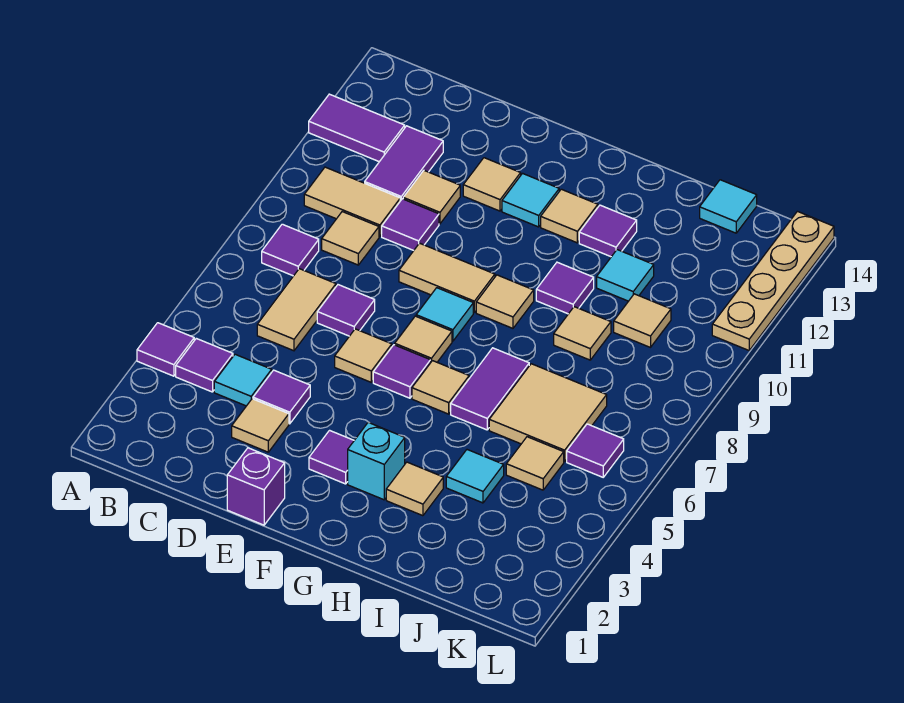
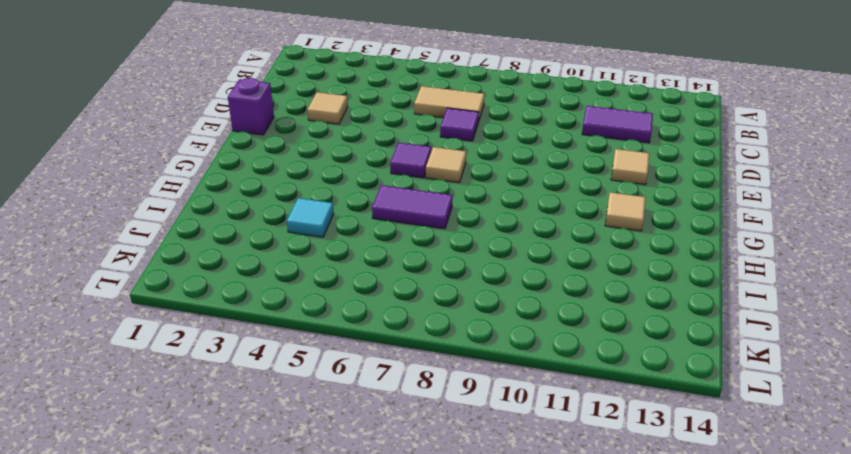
none -> purple 1x1 tile [137,323,194,376]
none -> purple 1x2 tile [309,94,405,162]
none -> purple 1x1 tile [176,338,233,392]
none -> purple 1x1 tile [262,224,319,276]

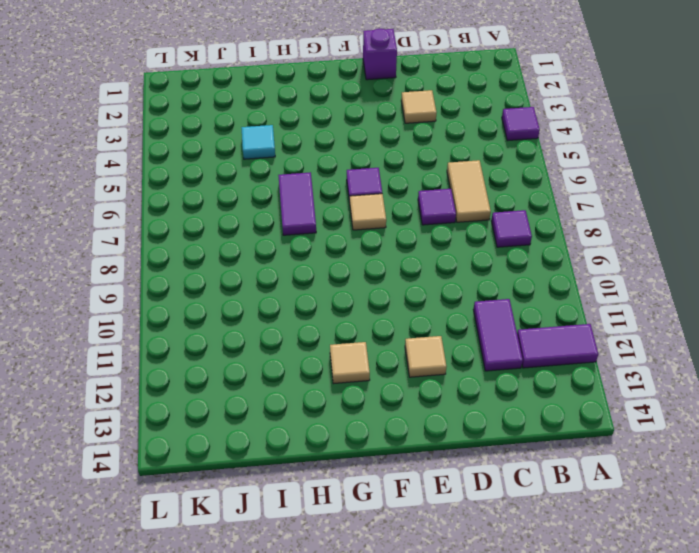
none -> purple 1x1 tile [176,338,233,392]
none -> tan 1x2 tile [304,167,400,237]
none -> cyan 1x1 tile [214,354,272,406]
none -> tan 1x1 tile [322,212,379,265]

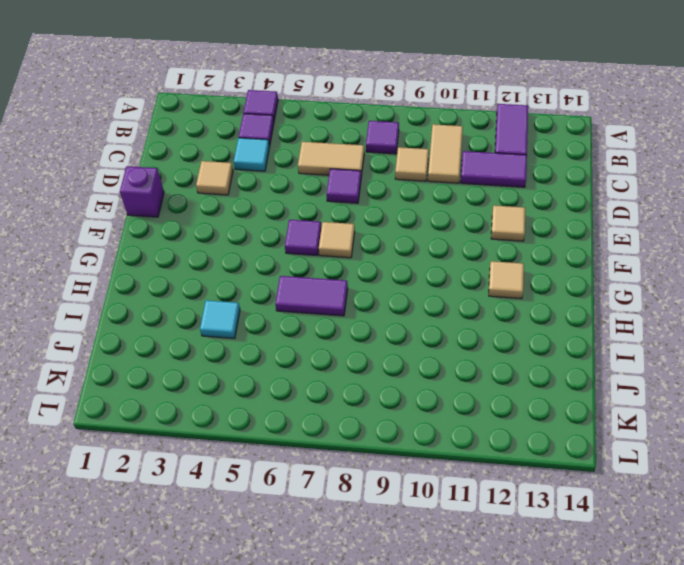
none -> purple 1x1 tile [253,370,310,424]
none -> purple 1x1 tile [382,199,439,250]
none -> tan 1x1 tile [403,171,460,224]
none -> tan 1x1 tile [335,329,392,382]

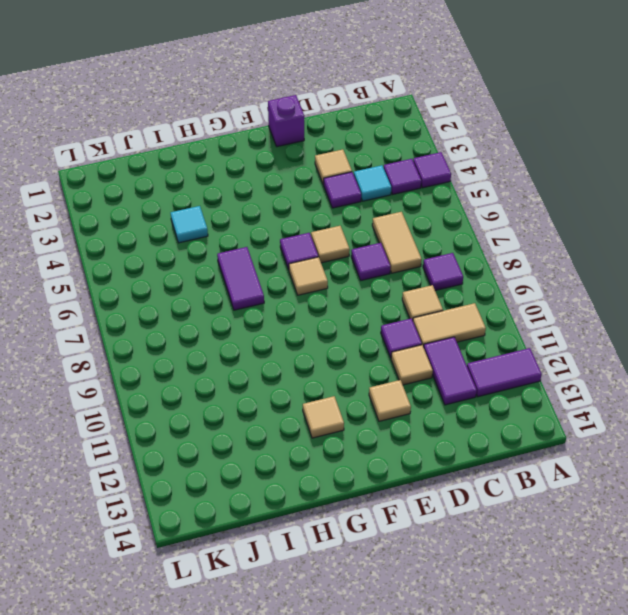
none -> tan 1x2 tile [399,243,495,312]
none -> purple 1x1 tile [309,430,354,484]
none -> cyan 1x1 tile [416,288,473,341]
none -> cyan 1x1 tile [502,173,559,227]

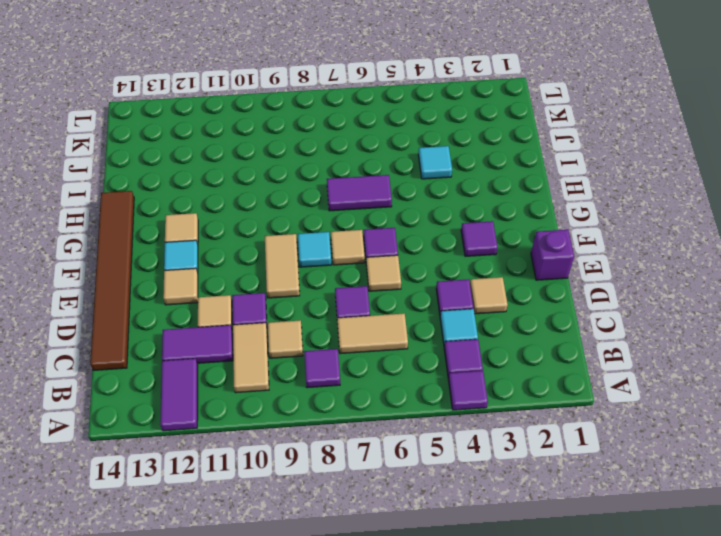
brown 1x6 tile [90,191,134,370] -> none
none -> cyan 1x1 brick [348,422,405,500]
none -> tan 1x1 tile [412,361,469,414]
none -> tan 1x1 tile [476,275,534,328]
none -> tan 1x1 tile [386,462,443,516]

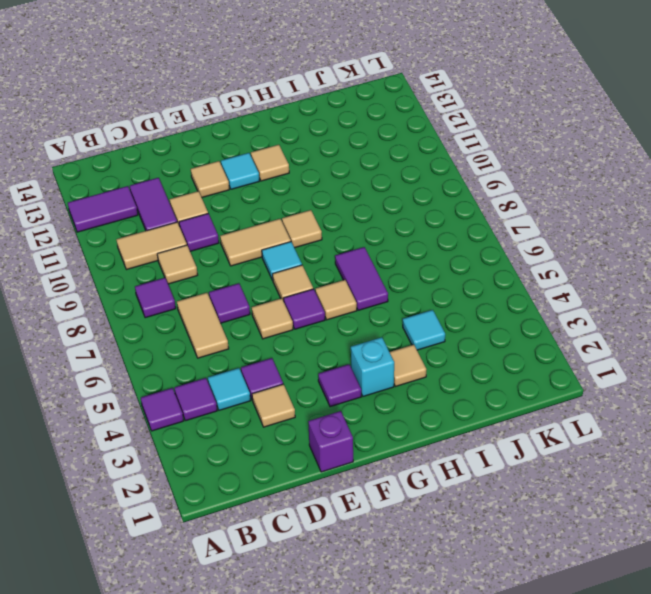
none -> purple 1x1 tile [536,262,594,314]
none -> purple 1x1 tile [579,205,637,257]
none -> tan 2x2 tile [489,364,607,462]
none -> tan 1x1 tile [554,307,611,360]

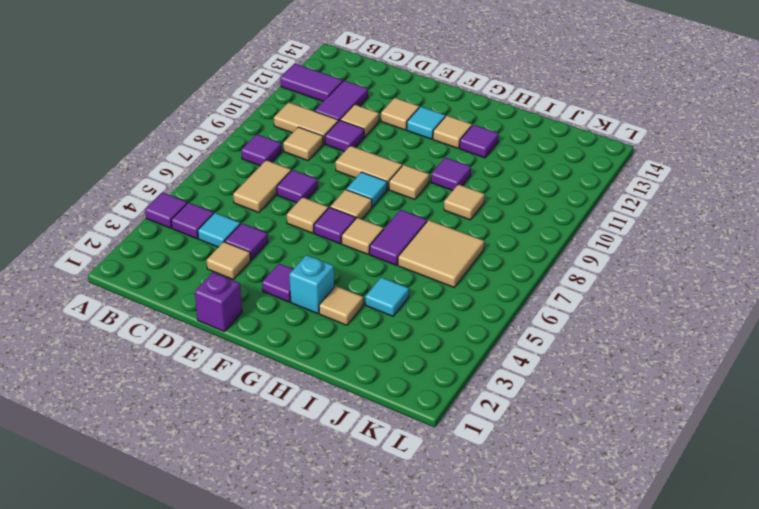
none -> cyan 1x1 tile [597,250,654,301]
none -> tan 1x1 tile [506,437,564,490]
none -> tan 1x1 tile [614,294,671,347]
none -> cyan 1x1 tile [700,180,757,233]

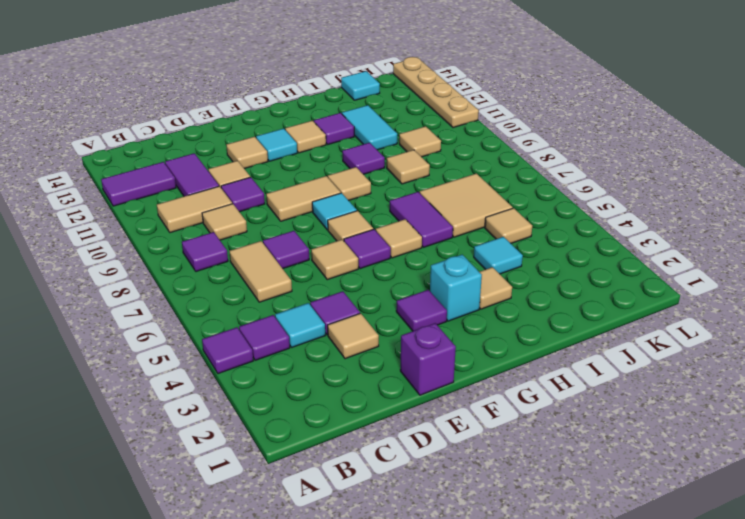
cyan 1x2 tile [342,105,397,150] -> cyan 1x1 tile [597,250,654,301]
none -> purple 1x1 tile [567,424,624,477]

